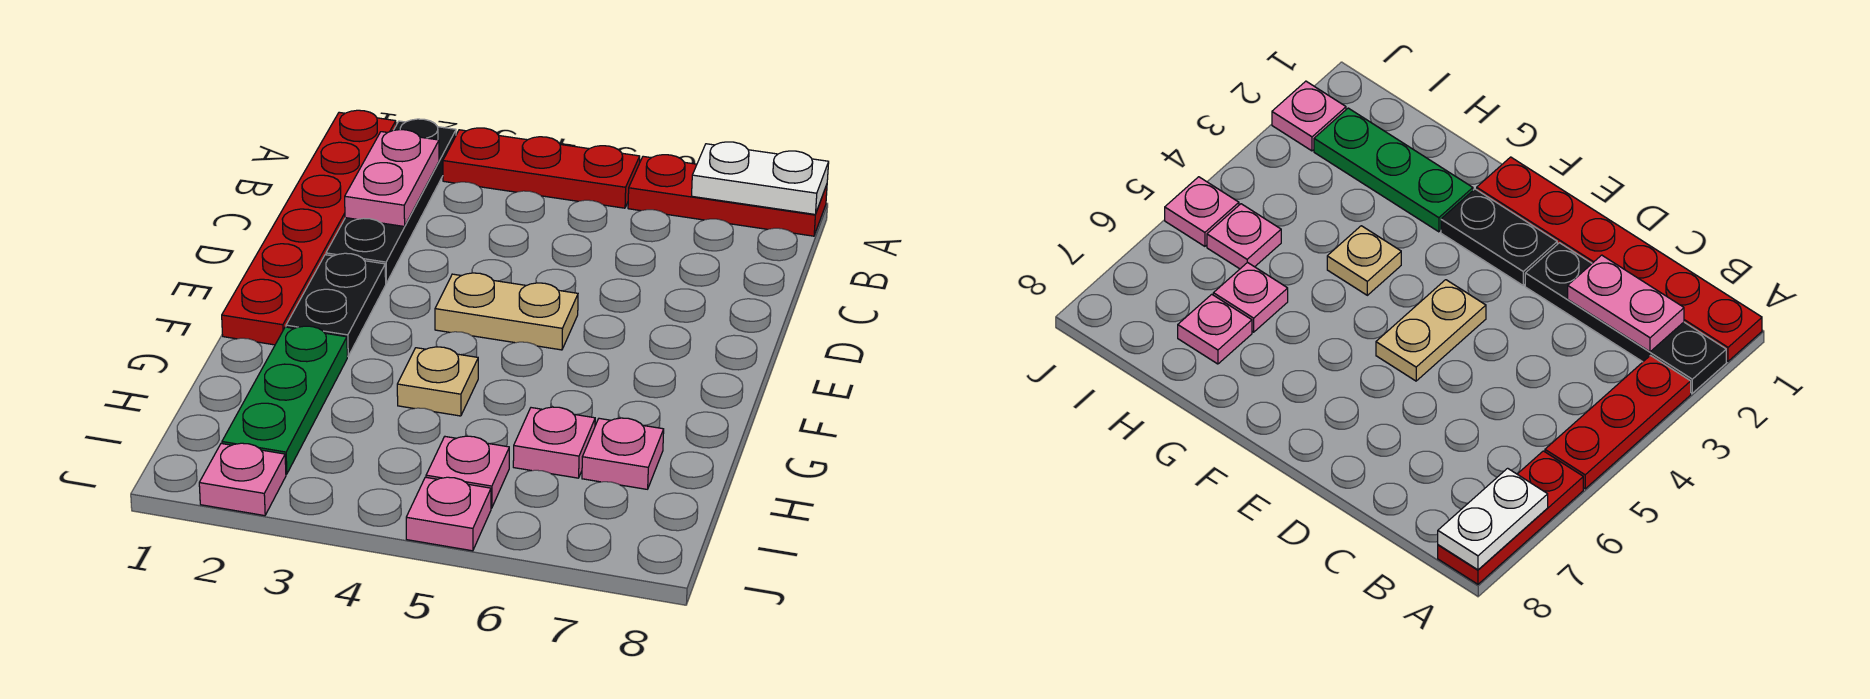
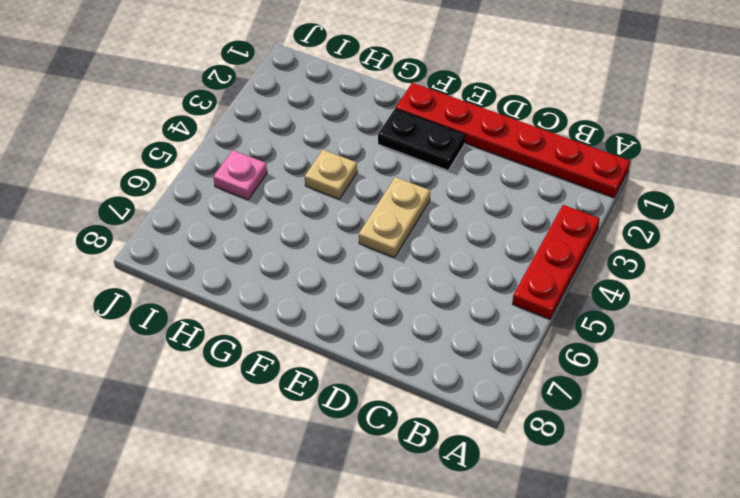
none -> black 1x4 plate [326,119,456,283]
none -> red 1x3 plate [628,155,827,236]
none -> green 1x3 plate [222,326,347,474]

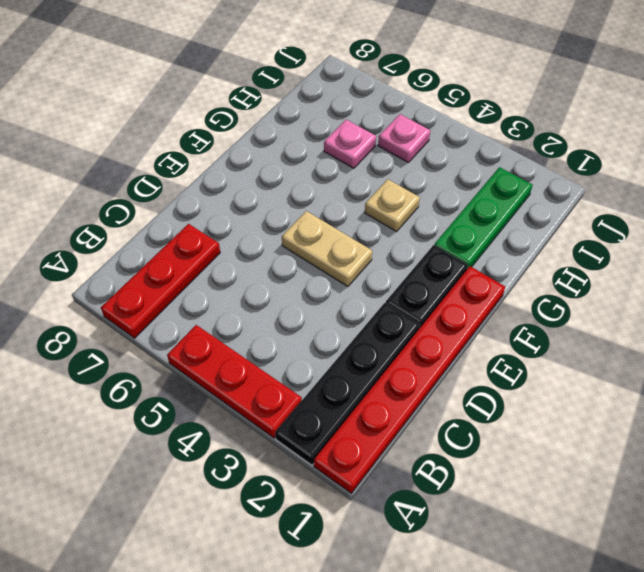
red 1x3 plate [101,224,220,338] -> red 1x3 plate turned to [628,155,827,236]
none -> pink 1x1 plate [582,418,664,489]
none -> pink 1x1 plate [199,443,286,516]
none -> pink 1x1 plate [406,477,491,551]

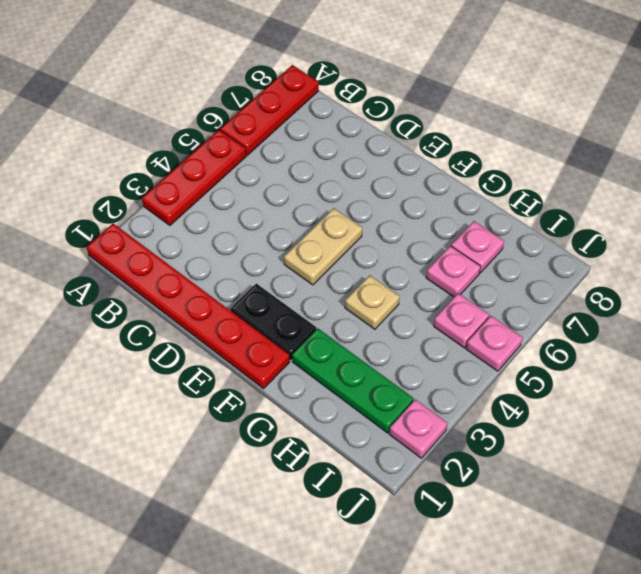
none -> black 1x4 plate [326,119,456,283]
none -> white 1x2 plate [692,142,829,214]
none -> pink 1x2 plate [345,130,439,227]

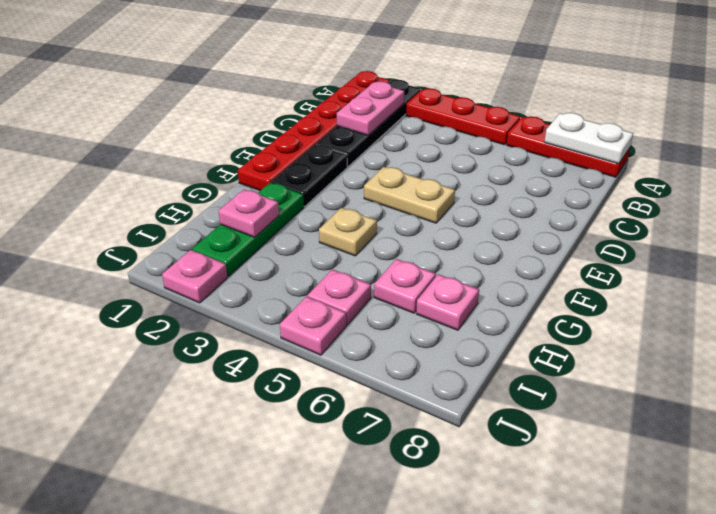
pink 1x1 plate [219,190,279,237] -> none

